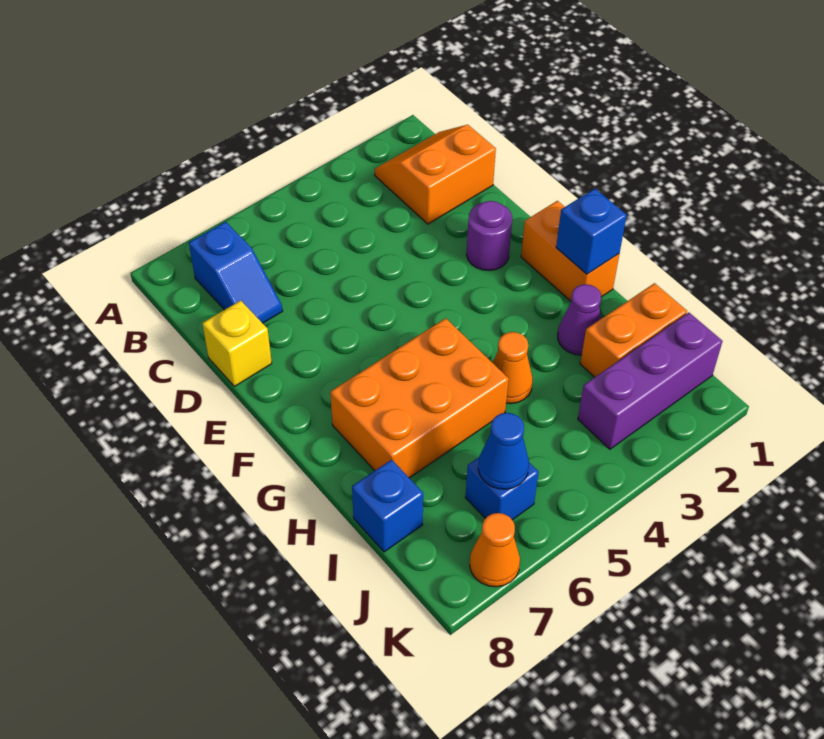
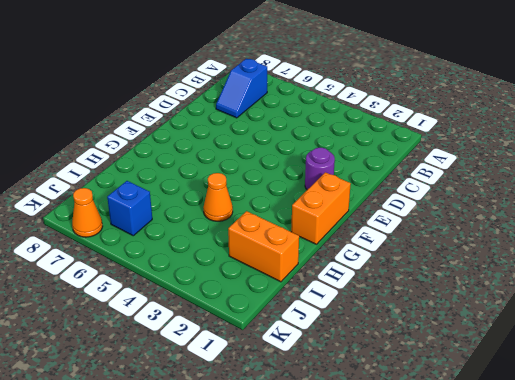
none -> orange 2x2 slope [375,125,496,224]
none -> yellow 1x1 brick [202,300,272,386]
none -> orange 2x3 brick [330,318,509,478]

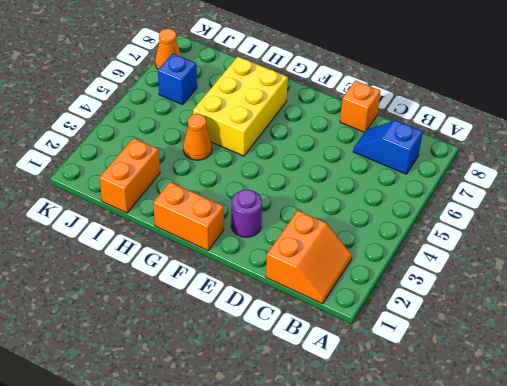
orange 1x1 brick [340,81,381,132] -> yellow 1x1 brick [202,300,272,386]
yellow 2x3 brick [193,57,288,156] -> orange 2x3 brick [330,318,509,478]
none -> purple 1x1 cone [558,284,601,355]
none -> blue 1x1 brick [352,460,423,552]
none -> purple 1x3 brick [578,313,723,449]

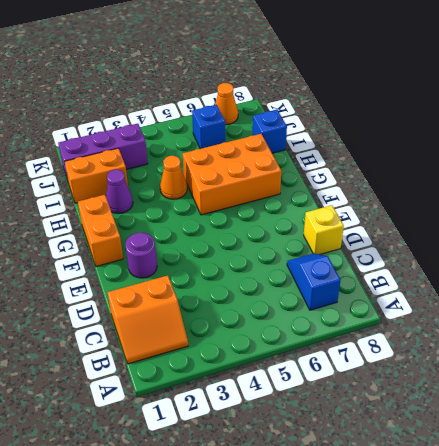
none -> blue 1x1 brick [556,189,627,274]
none -> blue 1x1 cone [478,413,529,489]

